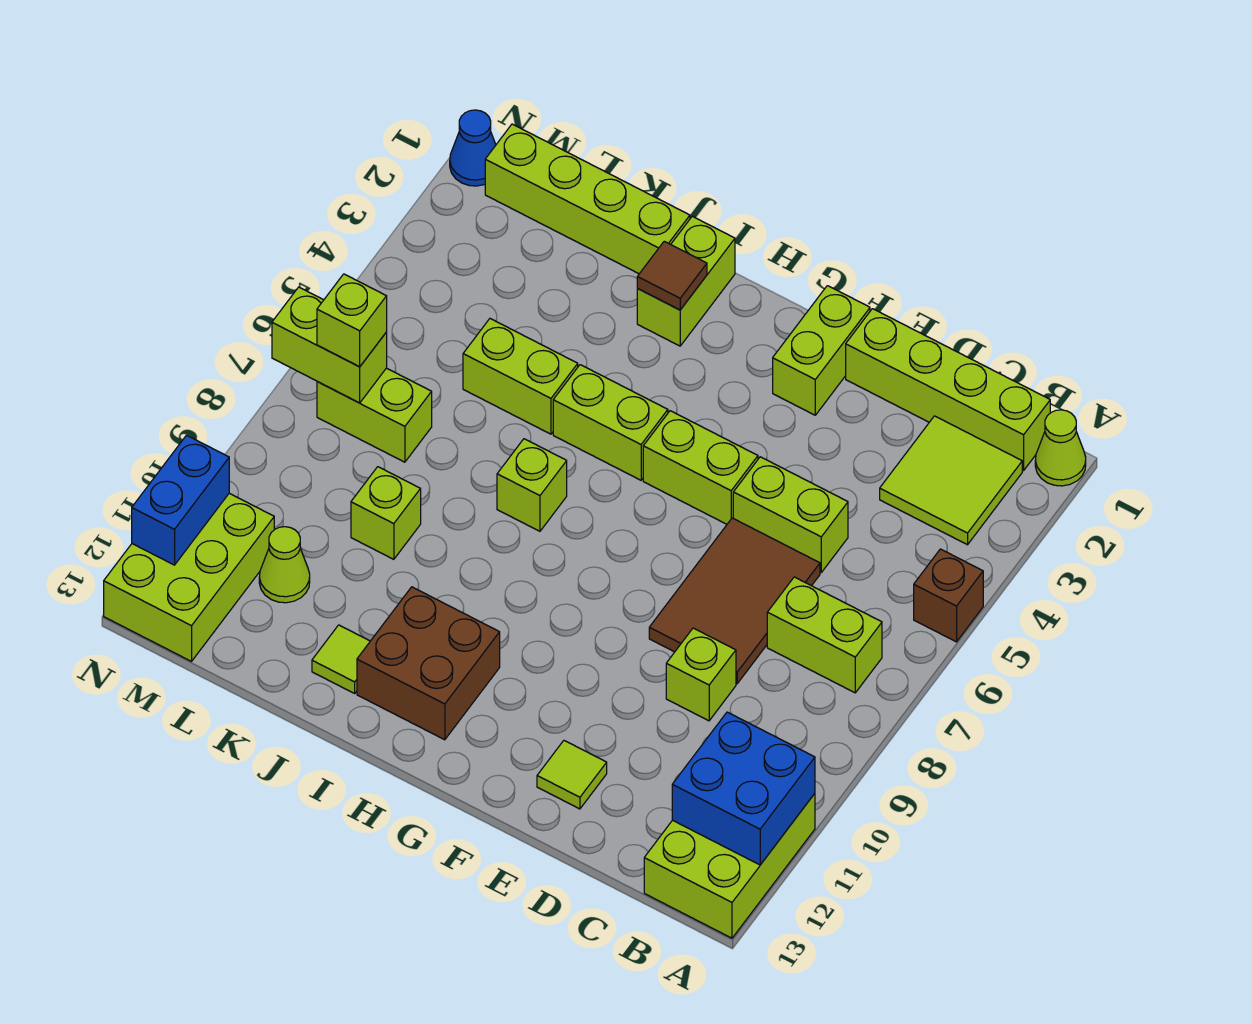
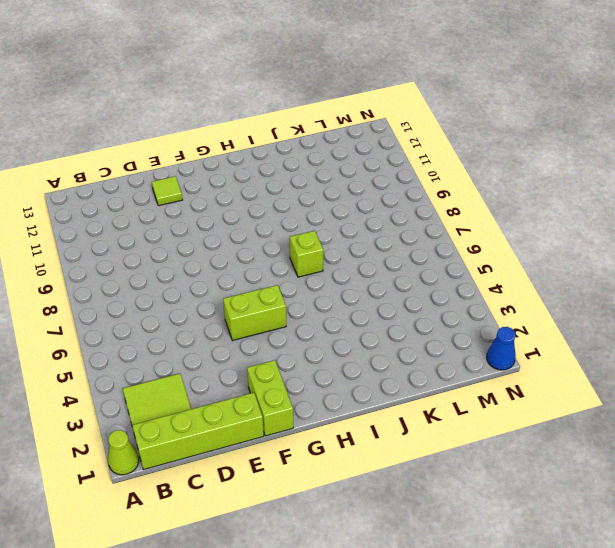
none -> brown 1x1 brick [914,549,983,642]
none -> lime 2x3 brick [644,794,815,938]
none -> lime 1x2 brick [767,577,882,693]

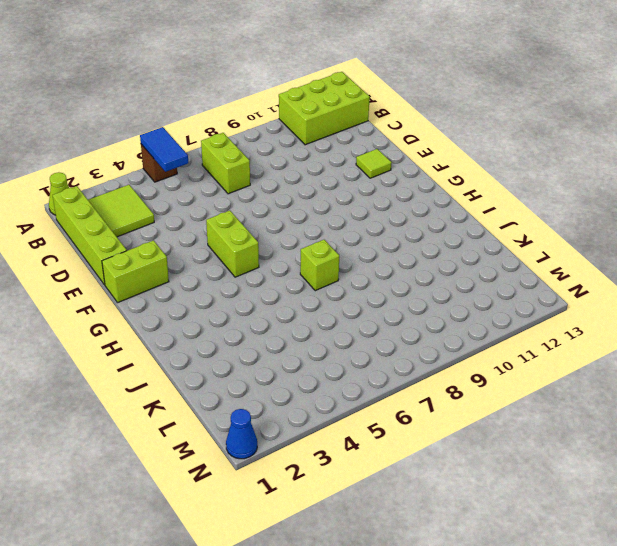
blue 1x2 tile [140,127,188,172] -> none
none -> lime 1x2 brick [733,457,848,572]
none -> brown 2x3 tile [649,518,820,684]
none -> lime 1x1 brick [666,628,736,721]

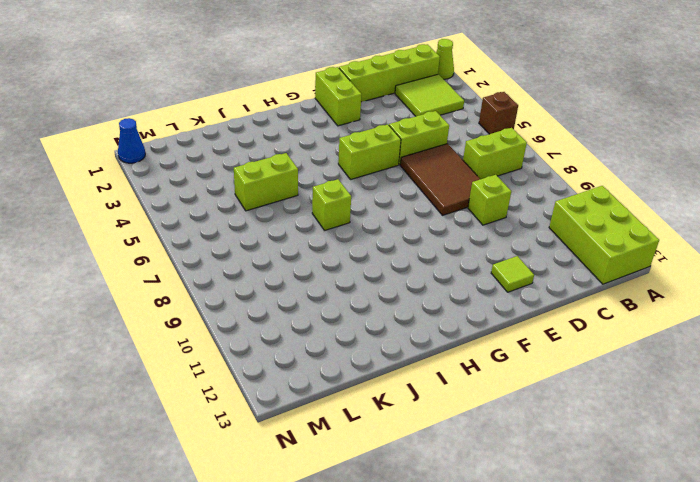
none -> lime 1x2 brick [553,365,668,480]
none -> brown 2x2 brick [357,587,500,740]
none -> lime 1x2 brick [637,216,735,346]

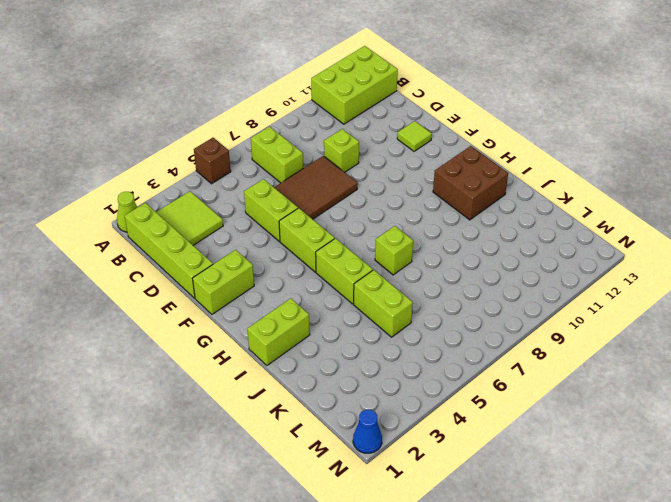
none -> lime 1x4 brick [485,124,690,274]
none -> lime 1x1 tile [312,625,370,693]
none -> lime 1x1 brick [351,467,421,559]

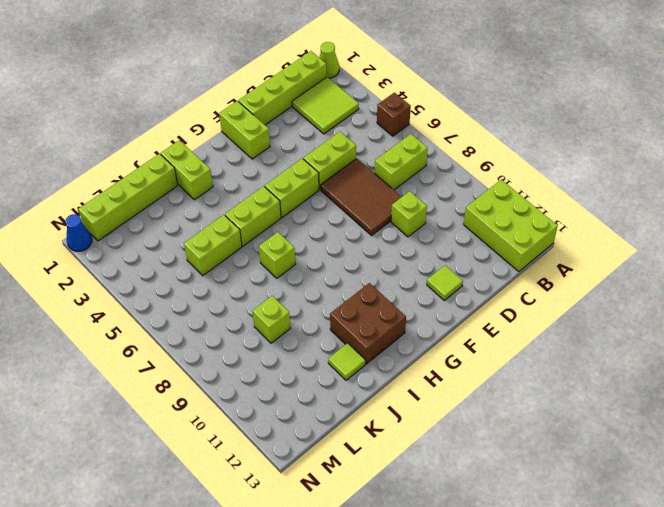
none -> lime 1x2 brick [317,368,432,462]
none -> lime 1x1 cone [259,527,310,603]
none -> lime 2x3 brick [104,493,274,661]

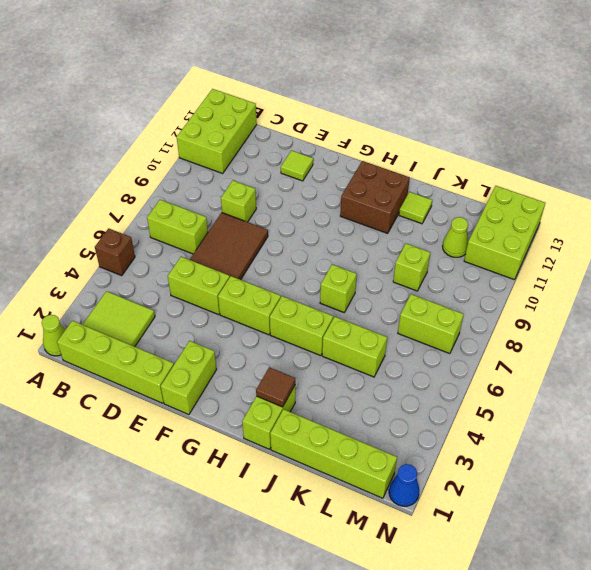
none -> blue 2x2 brick [672,712,815,865]
none -> lime 1x2 brick [272,287,387,403]
none -> blue 1x2 brick [132,435,229,565]

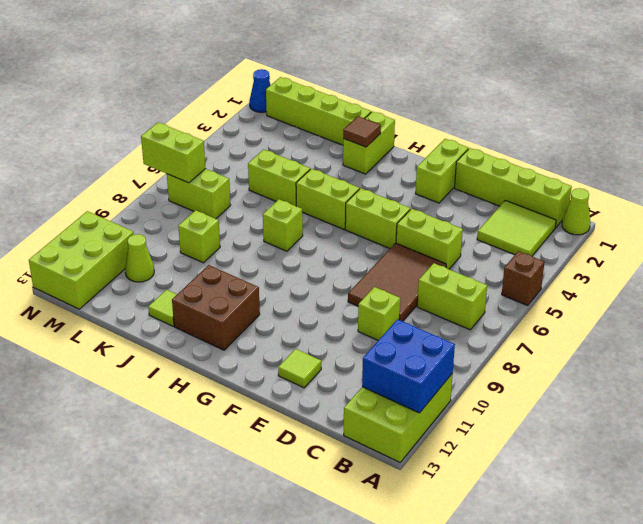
none -> blue 1x2 brick [132,435,229,565]
none -> lime 1x1 brick [317,274,387,367]

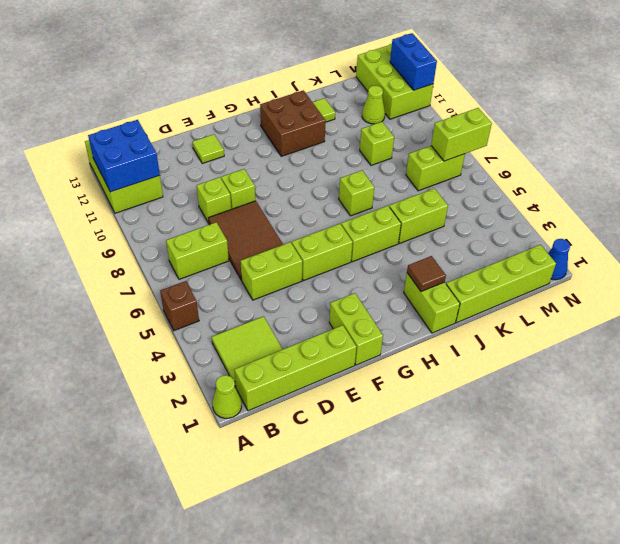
lime 1x1 brick [221,169,255,209] -> lime 1x1 brick moved to [317,274,387,367]

